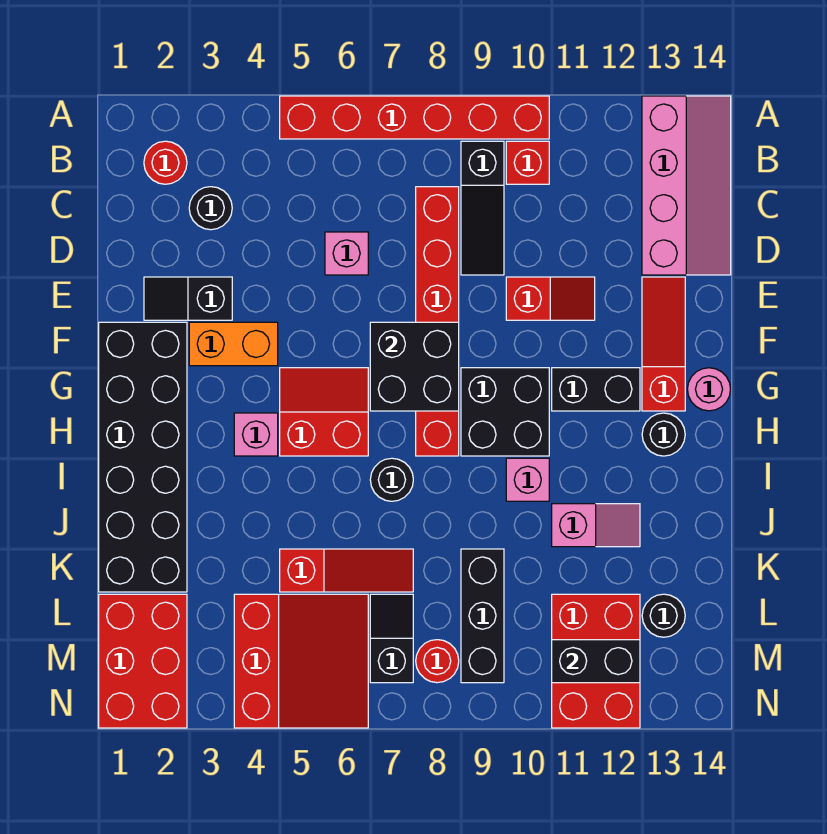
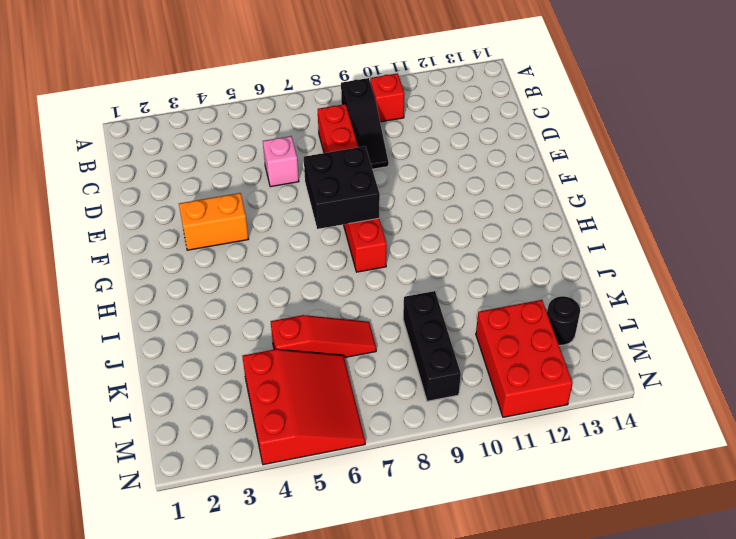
none -> red 1x6 brick [280,96,549,139]
none -> pink 2x4 slope [642,96,731,275]
none -> red 1x1 round brick [144,141,187,184]
none -> black 1x1 round brick [189,187,232,230]

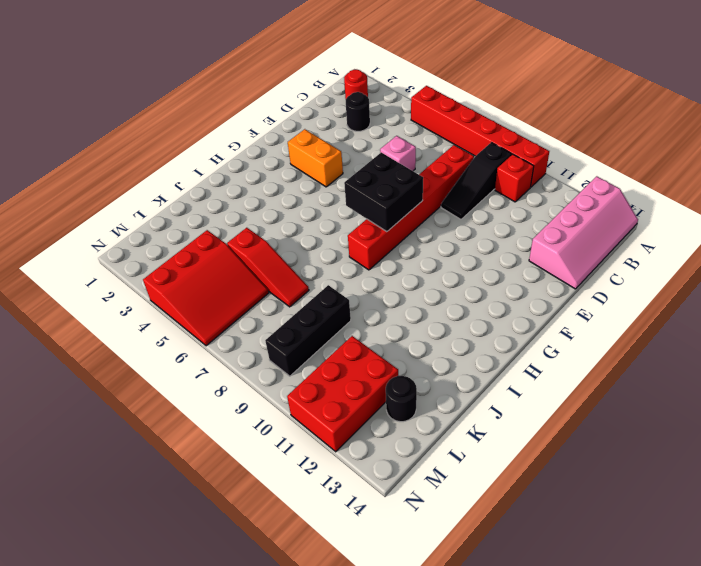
none -> black 1x2 slope [144,277,232,320]
none -> red 1x2 slope [506,277,595,320]
none -> red 1x3 slope [642,277,685,411]
none -> black 2x6 brick [99,322,187,592]

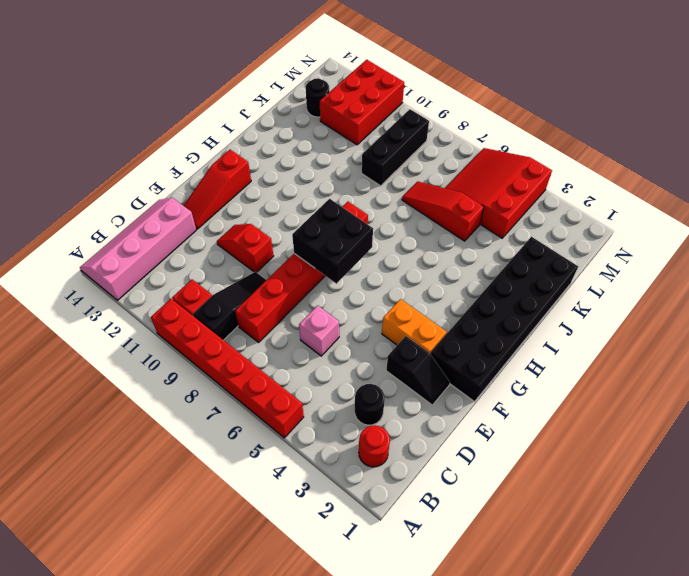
none -> red 2x2 slope [280,368,368,456]
none -> black 2x2 brick [461,368,549,456]
none -> black 1x2 brick [552,368,640,411]
none -> pink 1x1 round brick [687,368,731,411]

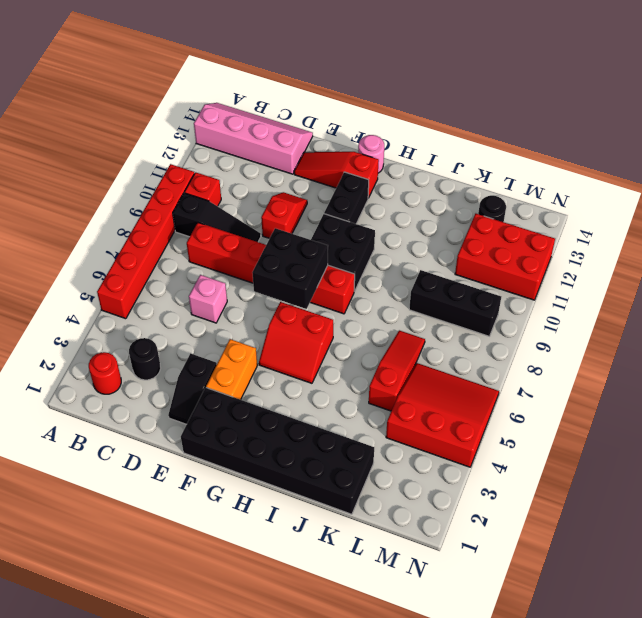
red 2x2 slope [259,302,333,383] -> red 2x2 slope turned to [280,368,368,456]
none -> pink 1x1 brick [234,413,278,456]
none -> black 1x1 round brick [642,413,685,456]
none -> black 1x1 round brick [370,458,413,501]
none -> pink 1x1 brick [506,458,549,501]

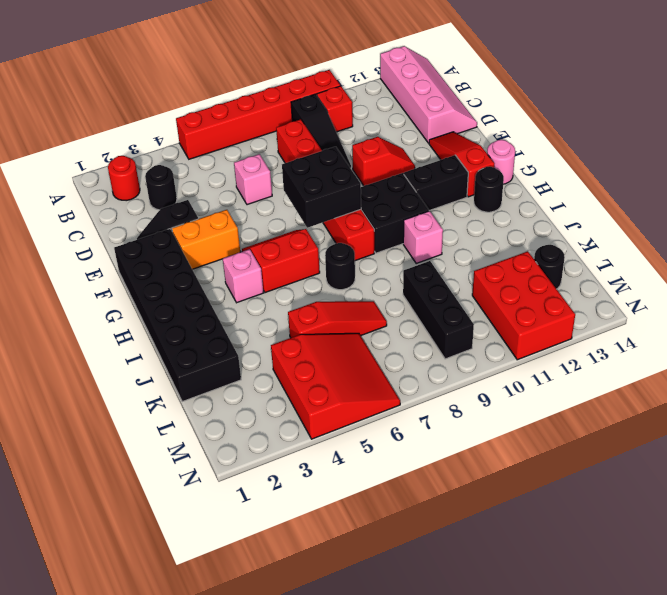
none -> pink 1x2 slope [552,504,640,547]
none -> red 2x3 brick [99,594,187,728]
none -> black 1x2 slope [370,594,413,683]
none -> red 1x1 round brick [416,640,459,683]

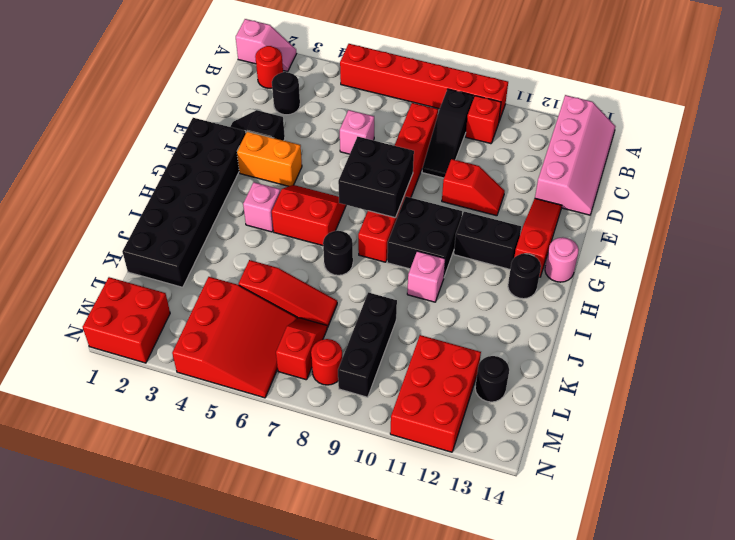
pink 1x2 slope [236,19,297,72] -> pink 1x2 slope moved to [552,504,640,547]
red 1x2 slope [276,318,327,380] -> black 1x2 slope [370,594,413,683]
red 2x2 brick [83,277,170,363] -> red 2x3 brick [99,594,187,728]
none -> black 1x2 brick [552,640,640,683]

